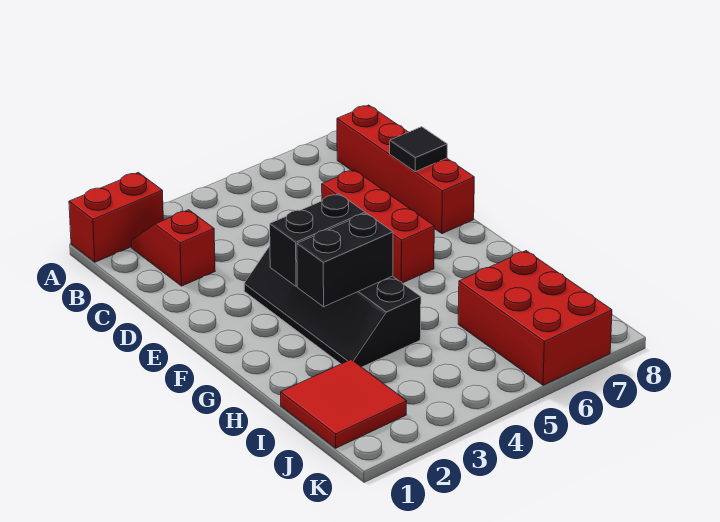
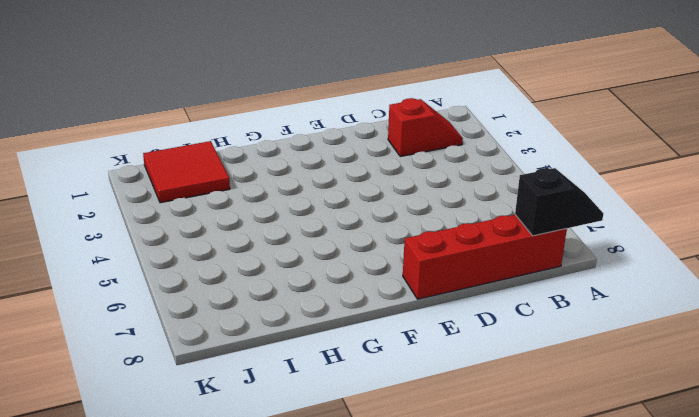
black 1x2 slope [515,168,604,236] -> none
none -> red 1x2 brick [69,172,163,262]
none -> red 1x3 brick [322,170,434,283]

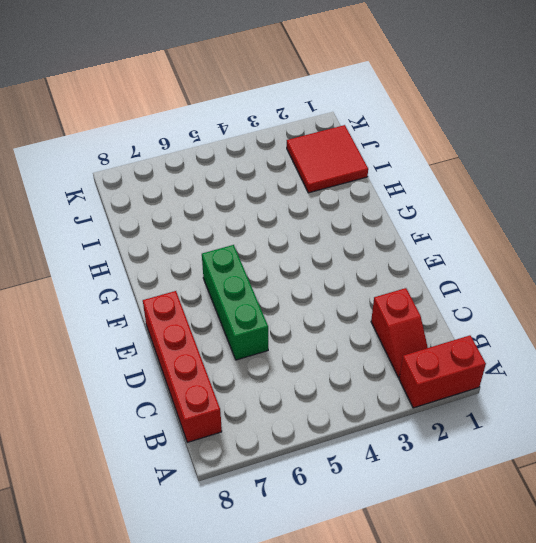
green 1x3 brick [202,245,268,360] -> red 1x3 brick [322,170,434,283]
none -> black 2x4 slope [244,246,421,367]
none -> red 2x3 brick [458,251,612,385]

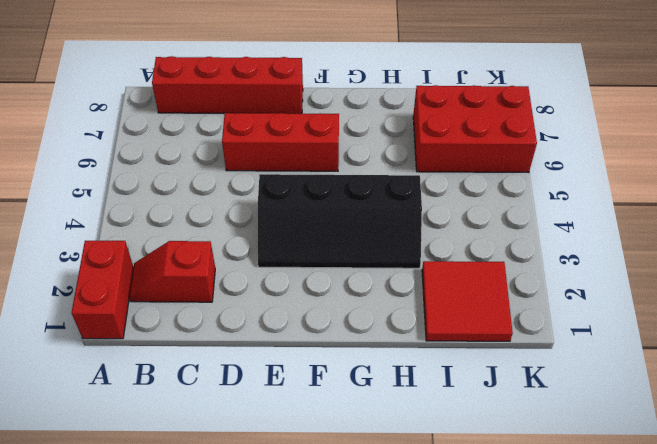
none -> black 1x1 tile [390,127,447,172]
none -> black 1x2 brick [270,194,365,286]

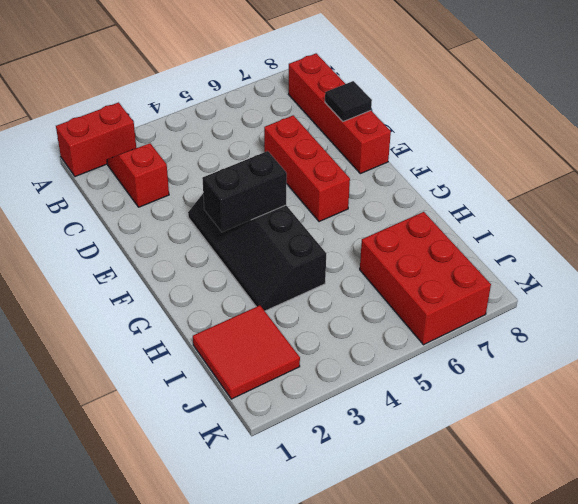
none -> black 1x2 brick [297,213,393,307]

